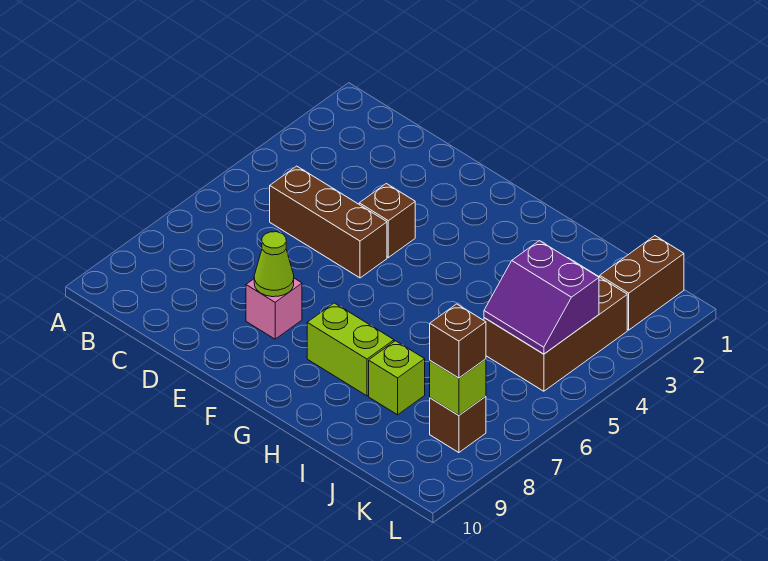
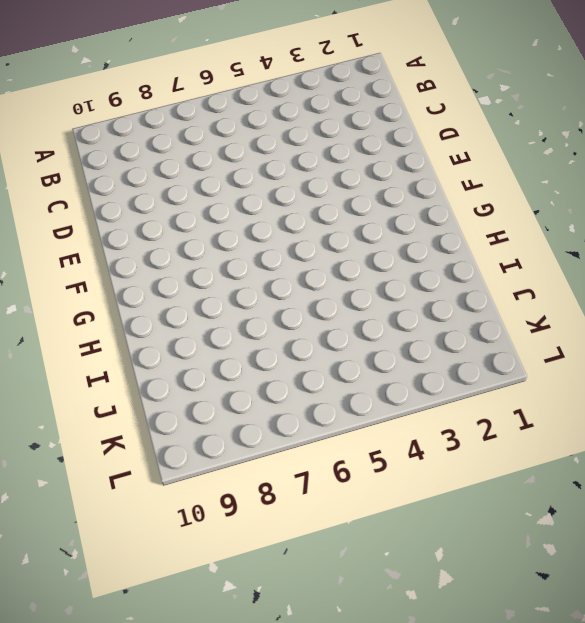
none -> brown 1x3 brick [270,166,387,278]
none -> brown 1x1 brick [359,184,415,257]
none -> pink 1x1 brick [246,278,302,339]

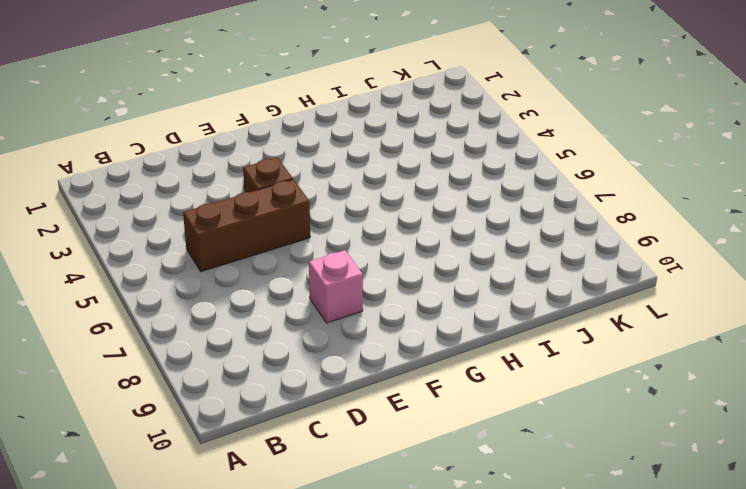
none -> lime 1x2 brick [307,303,394,396]
none -> lime 1x1 brick [369,341,425,415]
none -> brown 2x3 brick [484,258,627,391]

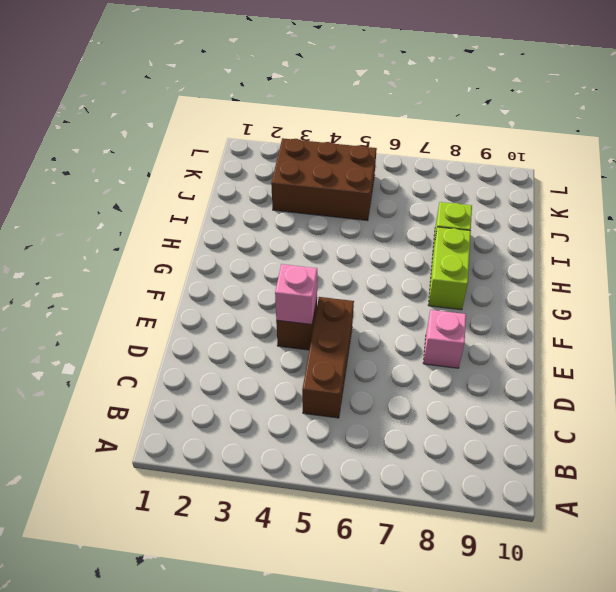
pink 1x1 brick [275,264,317,325] -> none
none -> brown 1x2 brick [600,236,684,330]
none -> brown 1x1 brick [430,396,486,453]
none -> lime 1x1 cone [254,232,294,297]

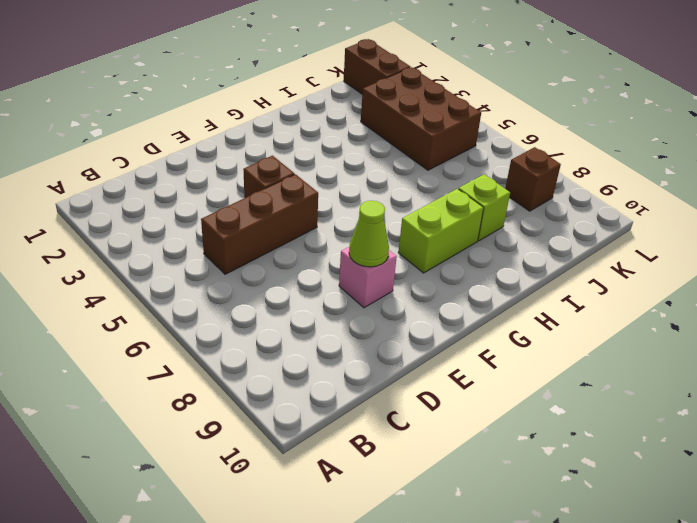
none -> purple 2x2 slope [484,241,599,354]
none -> lime 1x1 brick [430,359,486,415]
none -> brown 1x1 brick [430,304,486,378]

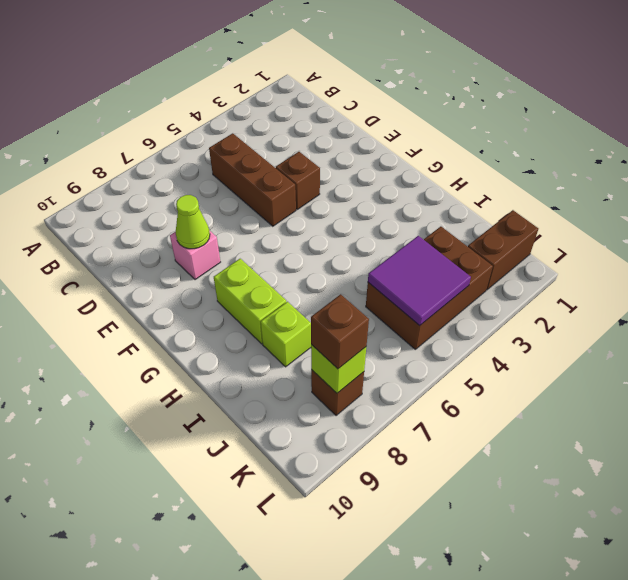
purple 2x2 tile [368,236,471,326] -> purple 2x2 slope [484,241,599,354]

